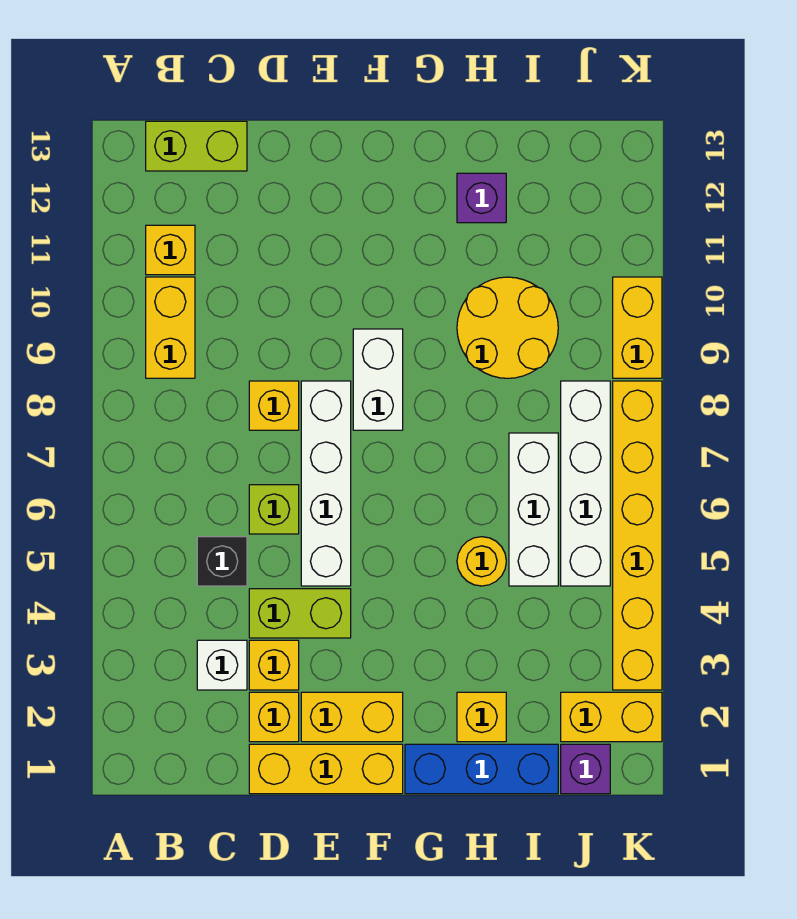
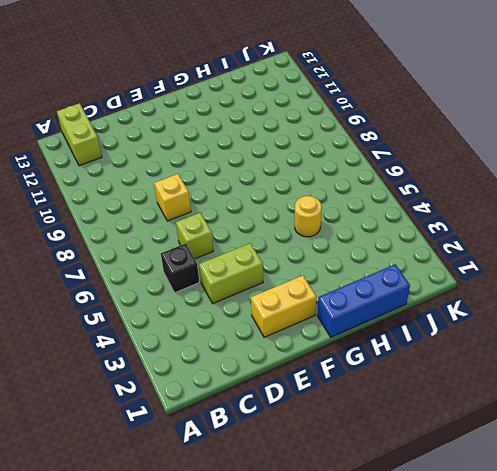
lime 1x2 brick [57,103,102,166] -> lime 1x2 brick turned to [146,121,247,171]
none -> yellow 1x2 brick [146,277,195,378]
none -> yellow 1x1 brick [146,225,195,275]
none -> white 1x1 brick [197,640,247,690]

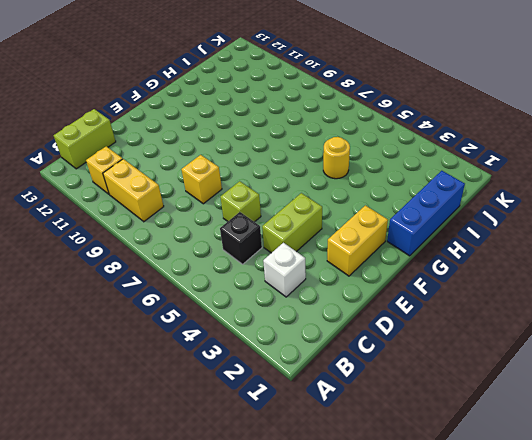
none -> yellow 1x3 brick [249,744,403,794]
none -> yellow 1x1 brick [249,692,299,742]
none -> yellow 1x1 brick [249,640,299,690]

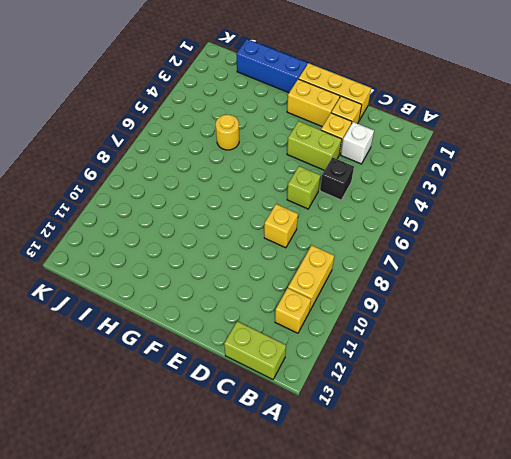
none -> white 1x4 brick [301,381,351,586]
none -> white 1x2 brick [353,329,403,430]
none -> yellow 1x1 brick [457,692,506,742]

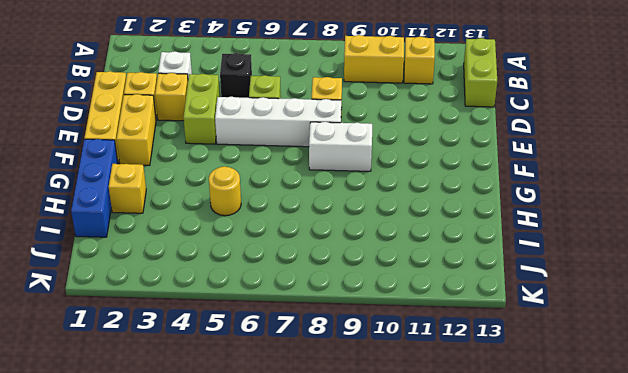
none -> yellow 2x2 round brick [457,277,558,378]
none -> purple 1x1 brick [457,173,506,223]
none -> white 1x3 brick [509,433,558,586]

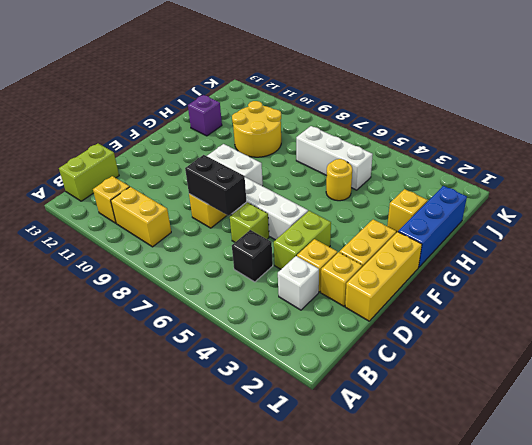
black 1x2 brick [185,155,246,216] -> none
none -> purple 1x1 brick [561,744,610,794]
none -> yellow 1x2 brick [561,692,662,742]
none -> white 1x4 brick [561,381,610,586]

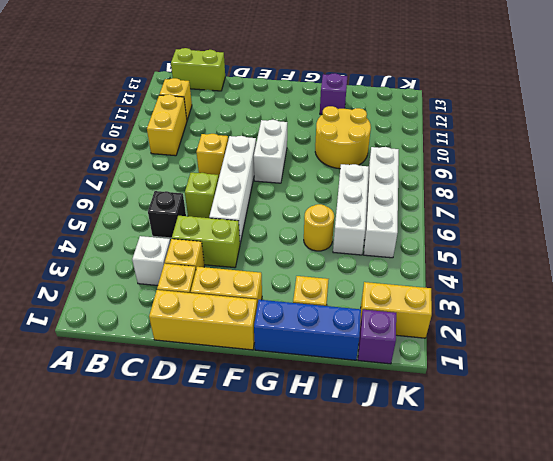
none -> yellow 1x6 brick [613,381,662,690]
none -> yellow 1x2 brick [613,277,662,378]

